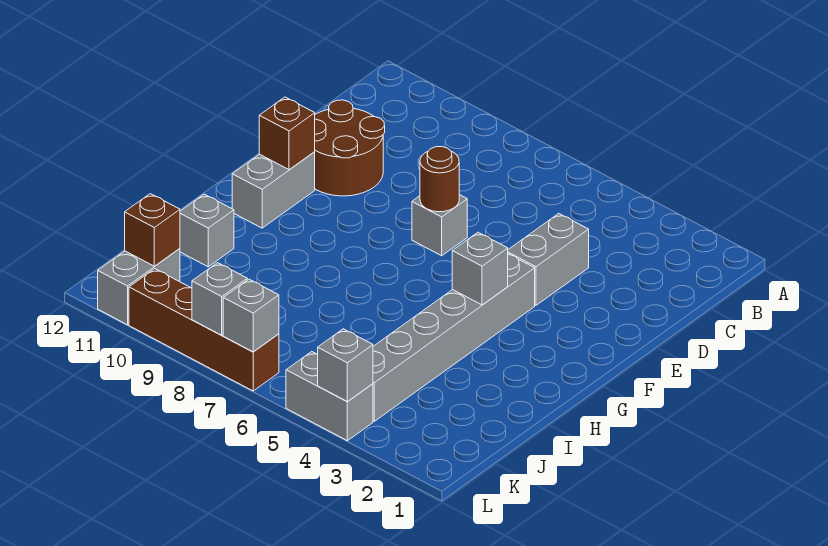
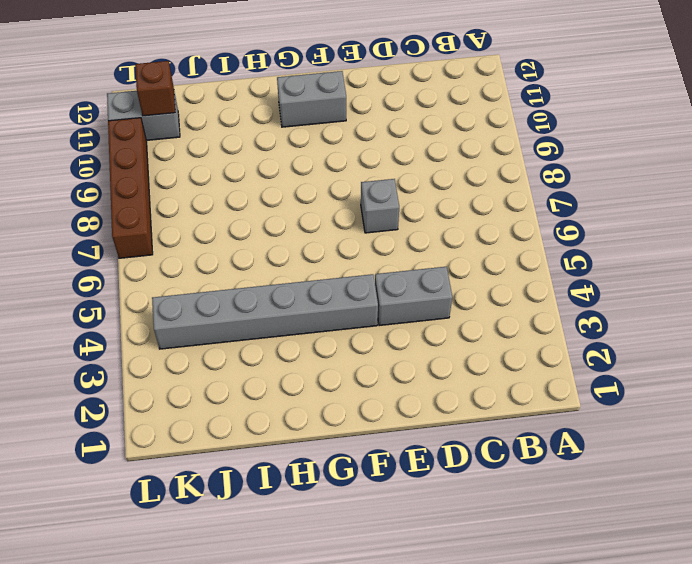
none -> brown 2x2 round brick [315,100,385,196]
none -> grey 1x1 brick [180,194,234,267]
none -> grey 1x2 brick [286,352,373,441]

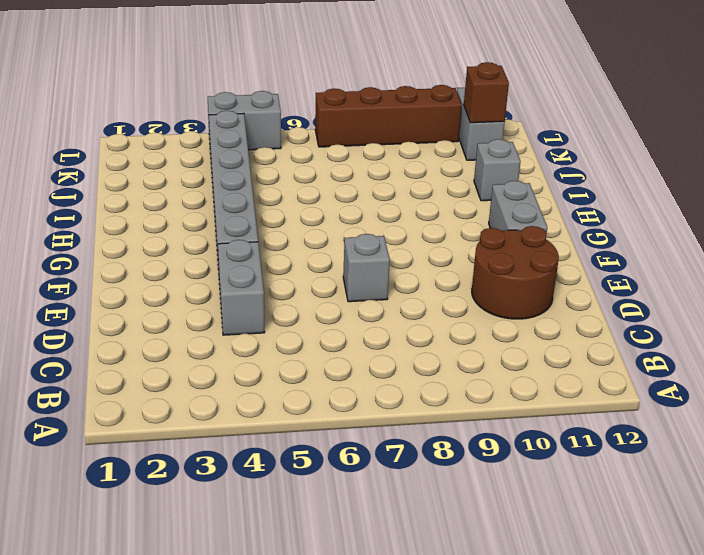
none -> brown 1x1 round brick [420,147,459,212]
none -> brown 1x1 brick [259,97,315,170]
none -> grey 1x1 brick [452,232,508,305]

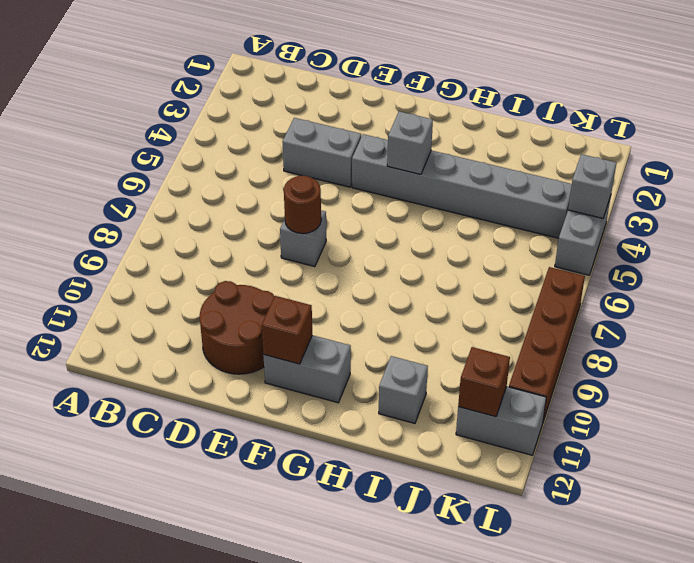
none -> grey 1x1 brick [223,279,279,352]
none -> grey 1x1 brick [192,263,247,335]

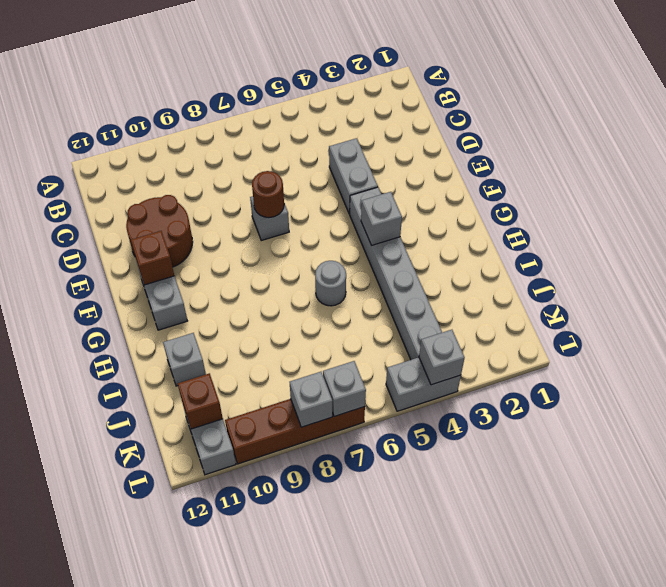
grey 1x1 round brick [315,261,346,306] -> none

